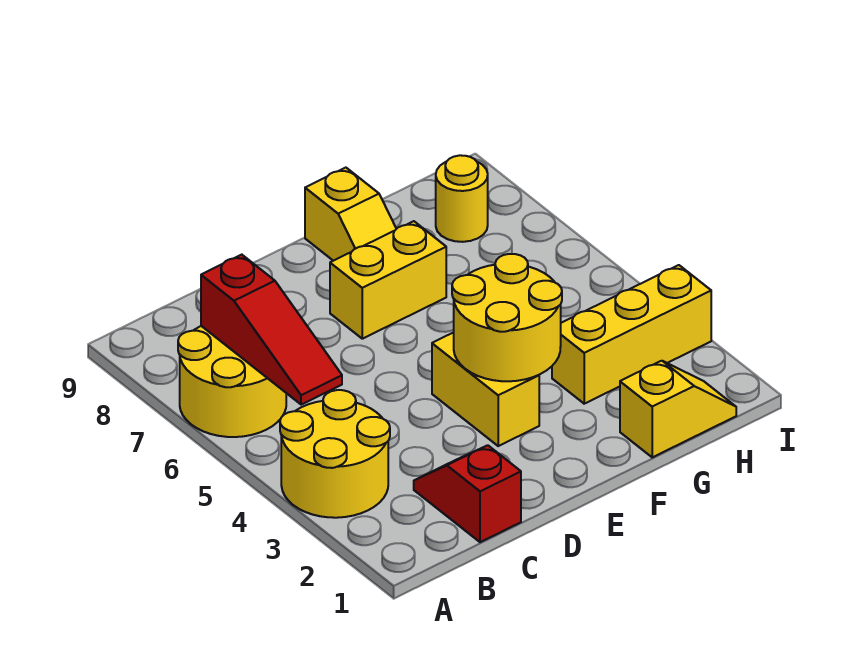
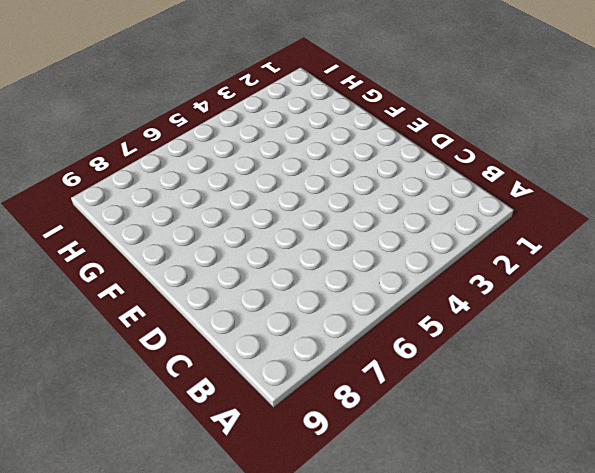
none -> yellow 2x2 round brick [280,390,390,518]
none -> yellow 2x2 round brick [178,326,286,437]

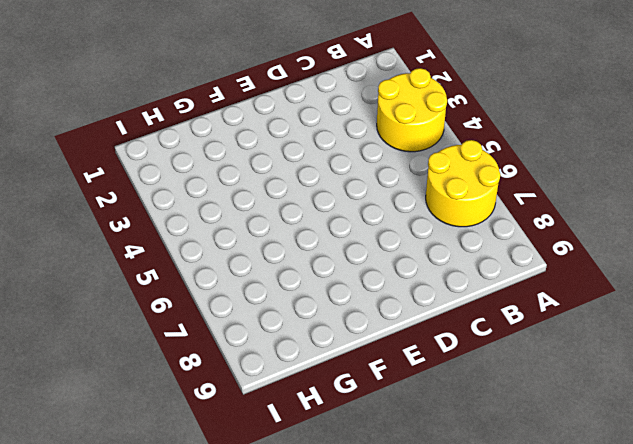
none -> red 1x2 slope [414,445,521,542]
none -> yellow 1x2 brick [432,332,539,446]

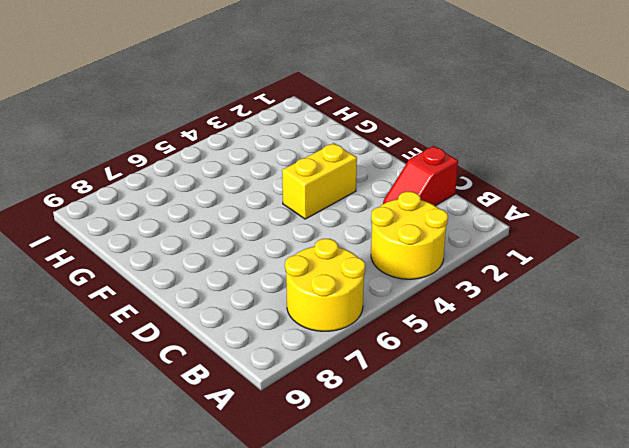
none -> yellow 1x2 brick [330,221,446,339]
none -> yellow 1x2 slope [305,168,396,261]

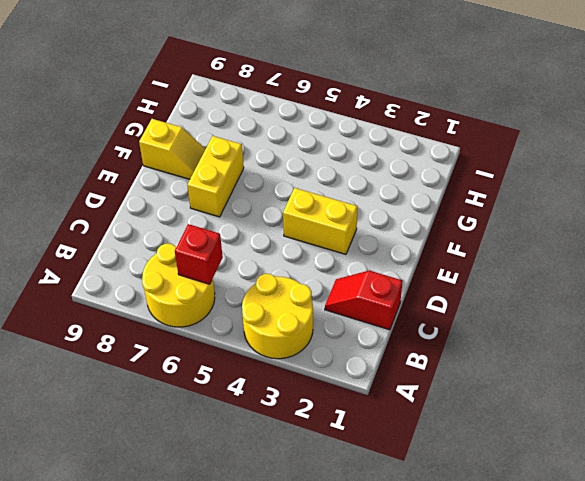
red 1x1 brick [175,224,223,284] -> red 1x3 slope [201,255,342,405]
none -> yellow 1x2 slope [620,361,736,457]
none -> yellow 1x3 brick [552,265,711,404]

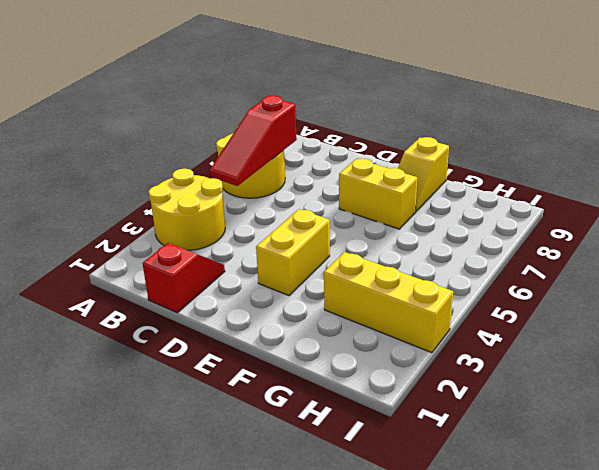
none -> yellow 1x2 slope [620,361,736,457]
none -> yellow 1x1 round brick [436,155,488,242]

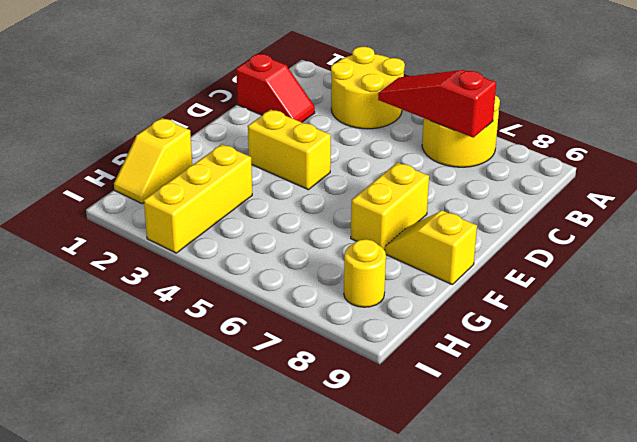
none -> yellow 2x2 round brick [452,254,562,381]

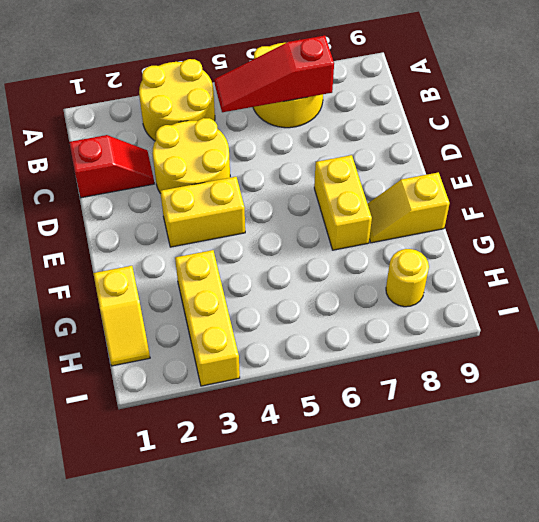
yellow 2x2 round brick [152,118,230,194] -> yellow 2x2 round brick moved to [452,254,562,381]

